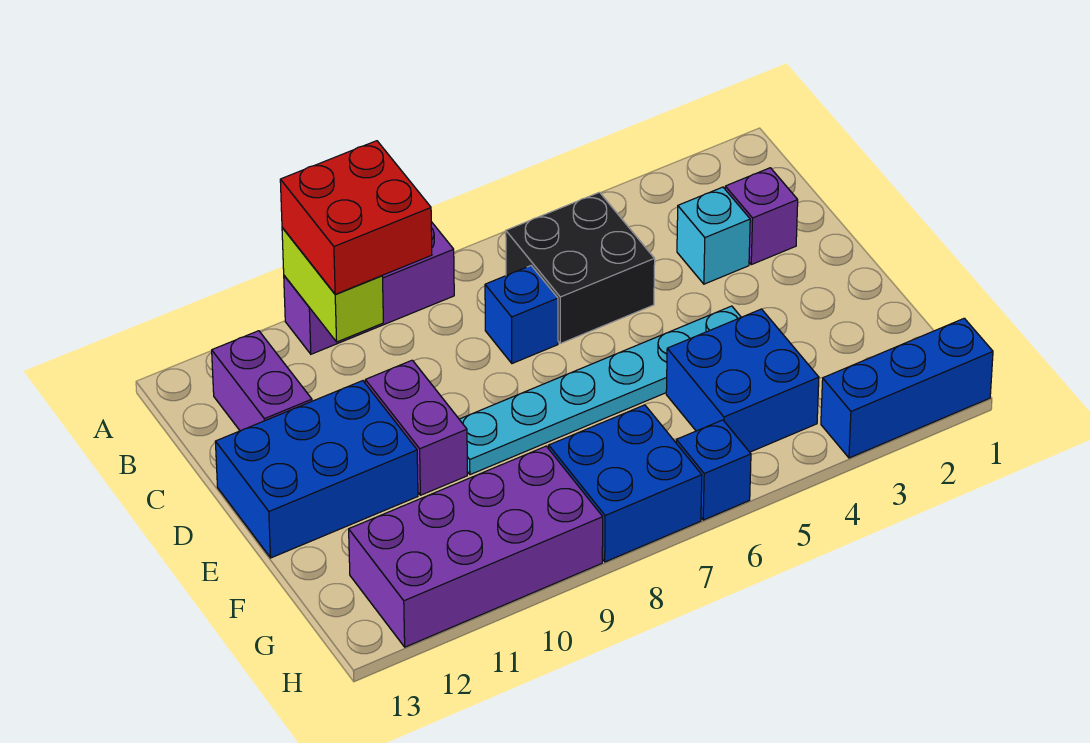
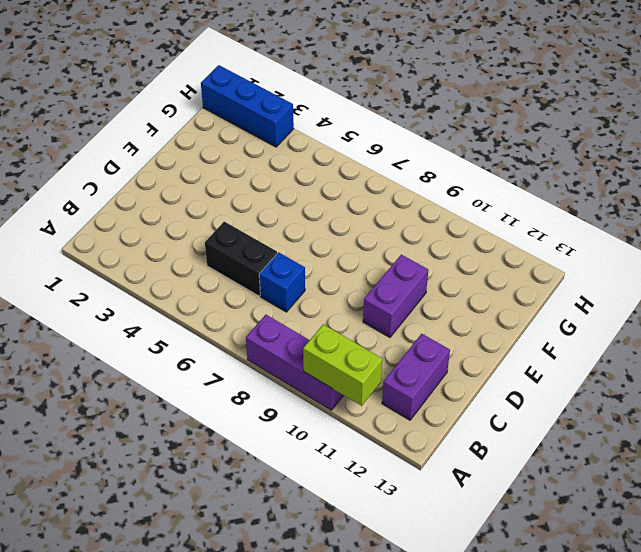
lime 1x2 brick [303,324,382,406] -> lime 1x2 brick turned to [282,228,383,342]
black 1x2 brick [205,222,277,296] -> black 2x2 brick [506,192,655,343]
none -> purple 1x1 brick [725,168,798,265]
none -> cyan 1x1 brick [677,187,750,284]
none -> blue 2x3 brick [215,381,418,558]

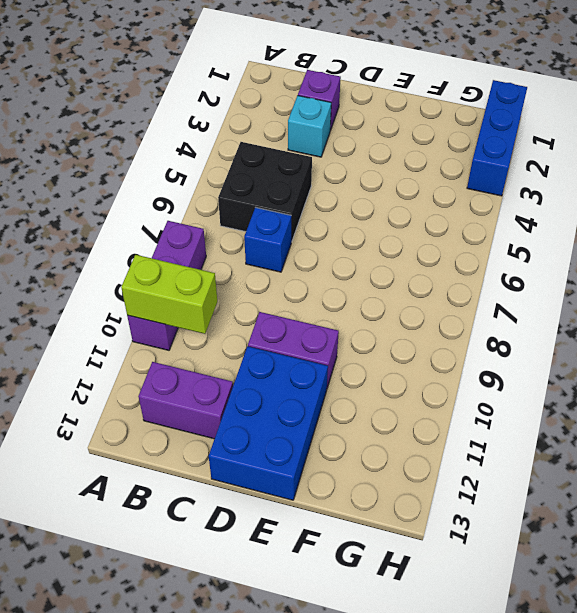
none -> cyan 1x6 plate [459,306,741,475]
none -> blue 2x2 brick [666,309,819,452]
none -> blue 2x2 brick [549,405,702,562]

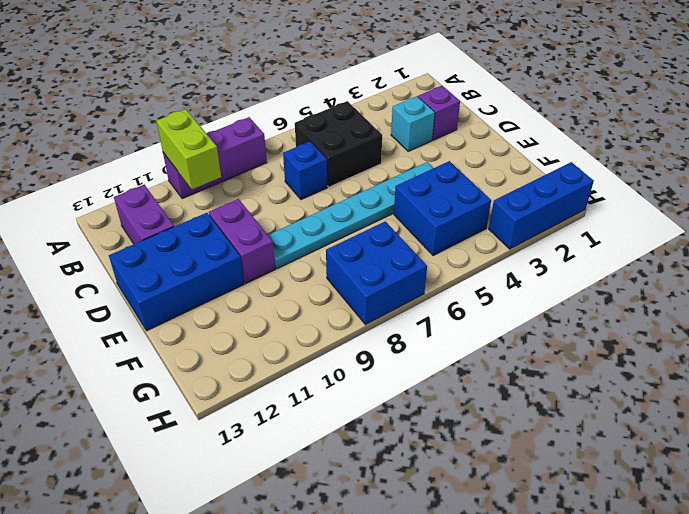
none -> purple 2x4 brick [349,446,603,647]
none -> blue 1x1 brick [676,420,751,520]
none -> red 2x2 brick [280,141,432,294]

